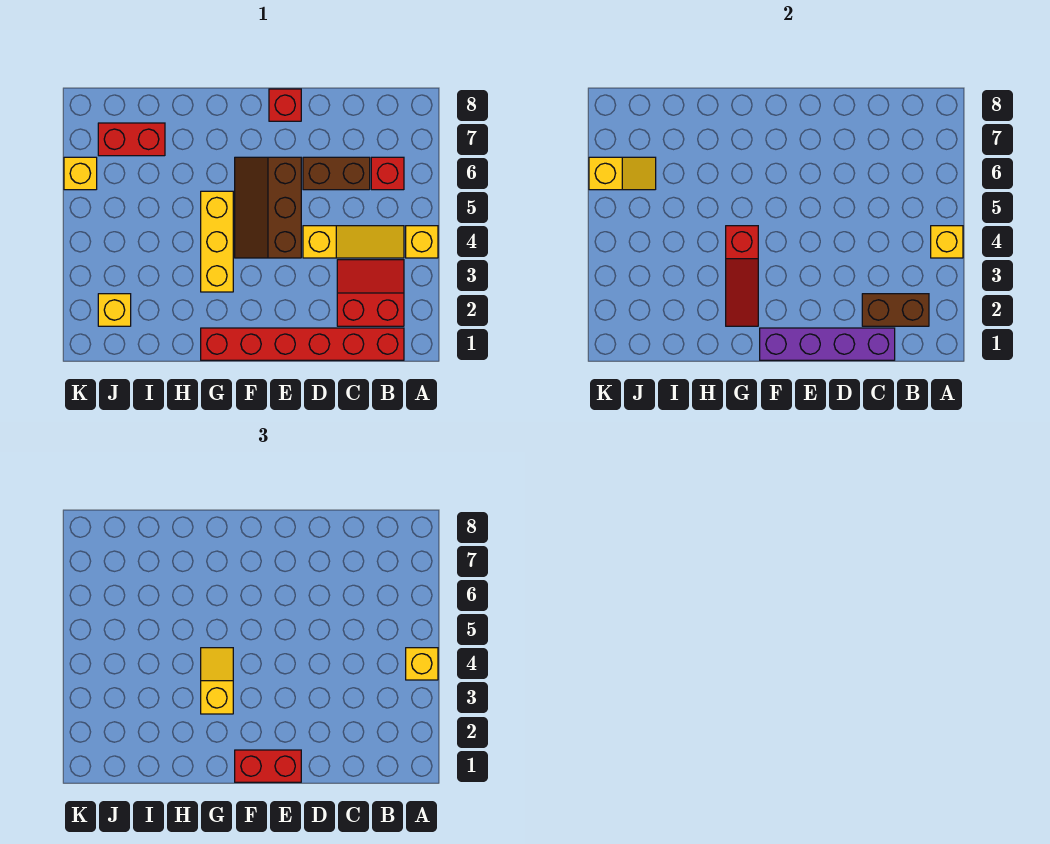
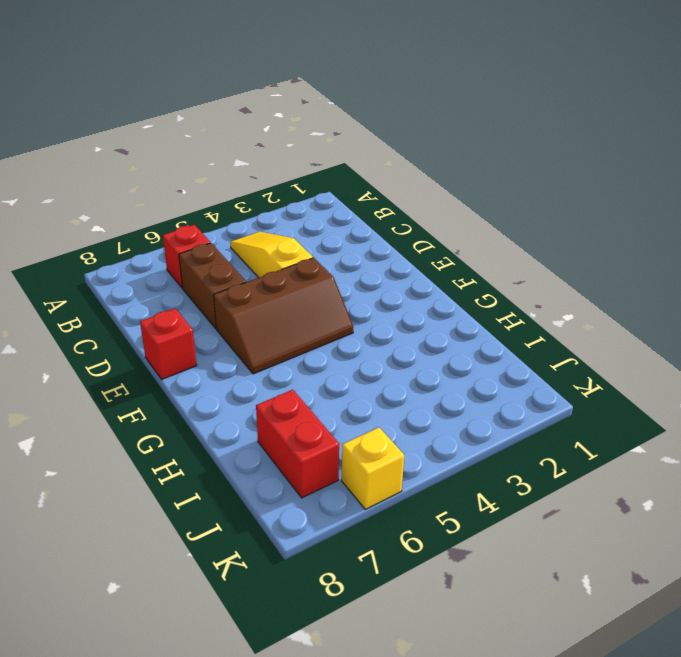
none -> yellow 1x1 brick [406,226,438,258]
none -> red 1x6 brick [201,328,404,360]
none -> red 2x2 slope [337,260,404,326]

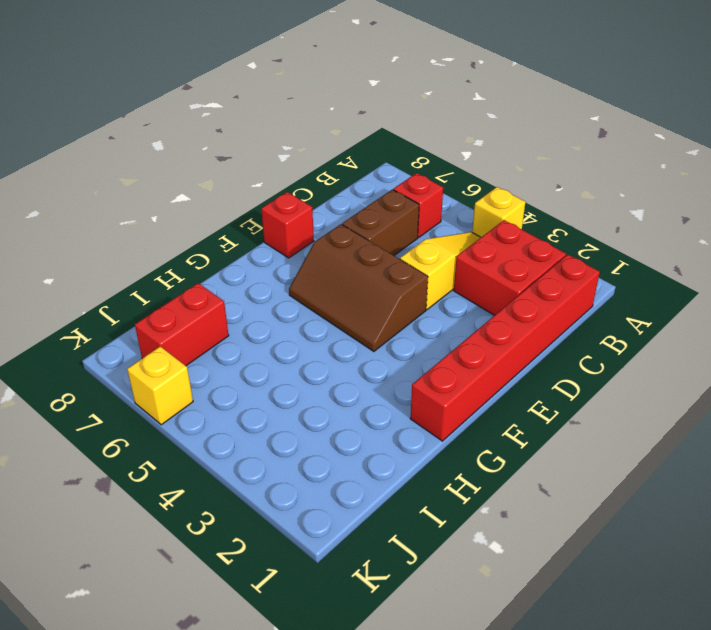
red 2x2 brick [454,220,566,315] -> red 2x2 slope [337,260,404,326]
none -> yellow 1x3 brick [201,191,233,292]
none -> yellow 1x1 brick [98,294,131,326]
none -> yellow 1x1 brick [931,226,963,258]

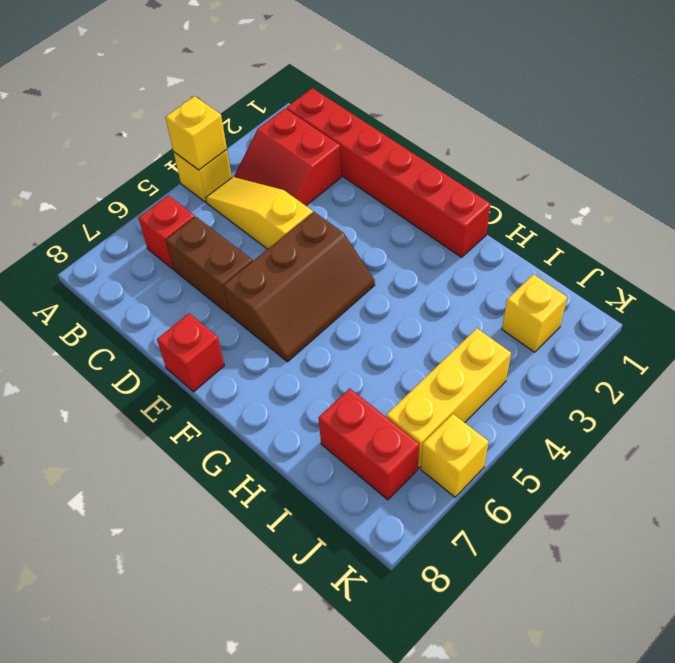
yellow 1x3 brick [386,328,511,468] -> yellow 1x3 brick moved to [201,191,233,292]
none -> brown 1x2 brick [862,294,929,326]
none -> purple 1x4 brick [760,328,895,360]
none -> red 1x3 slope [726,226,758,326]

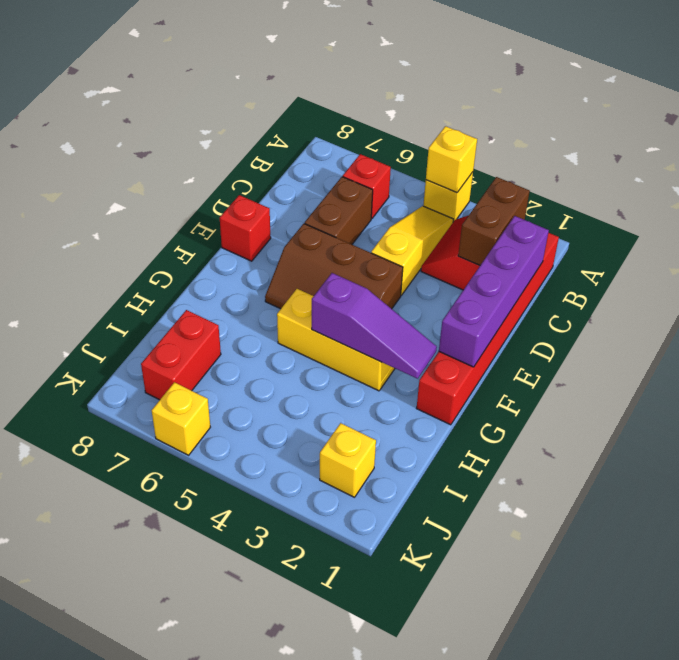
purple 1x3 slope [312,273,437,379] -> red 1x3 slope [726,226,758,326]
none -> yellow 1x2 slope [589,157,656,190]
none -> yellow 1x1 brick [406,648,438,680]
none -> red 1x2 brick [235,750,301,782]

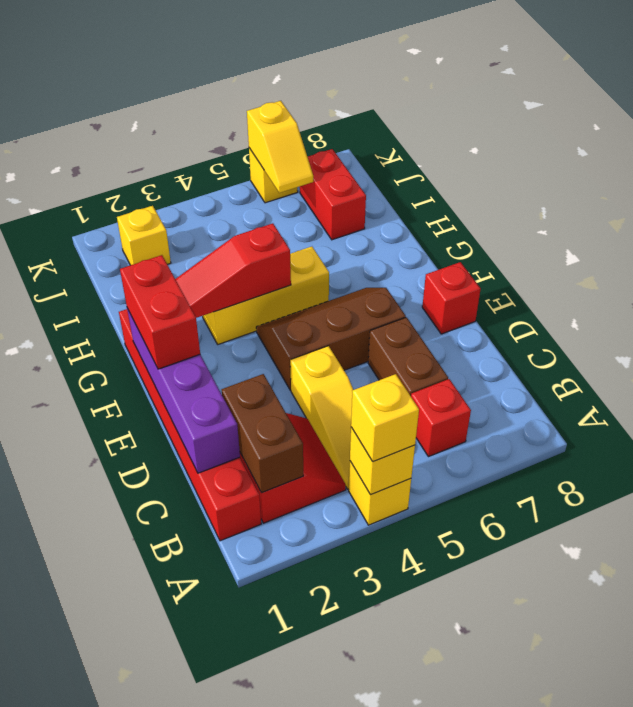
none -> yellow 1x2 slope [201,648,233,714]

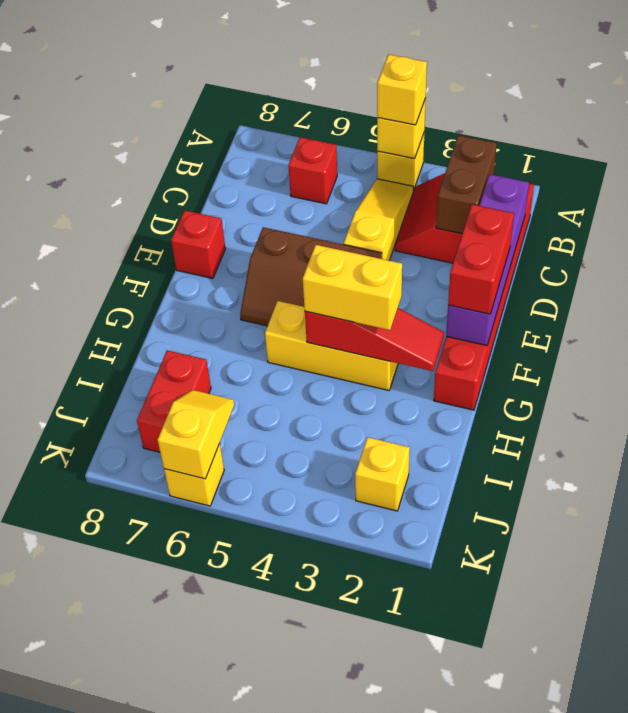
yellow 1x2 brick [303,245,402,330] -> yellow 1x2 slope [201,648,233,714]
none -> brown 1x2 brick [303,157,370,190]

